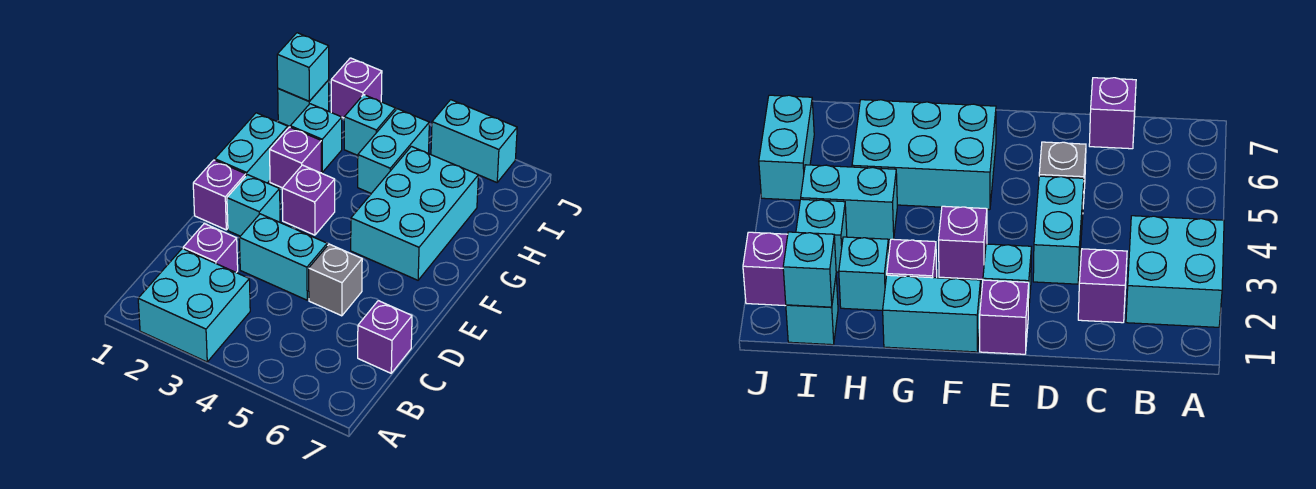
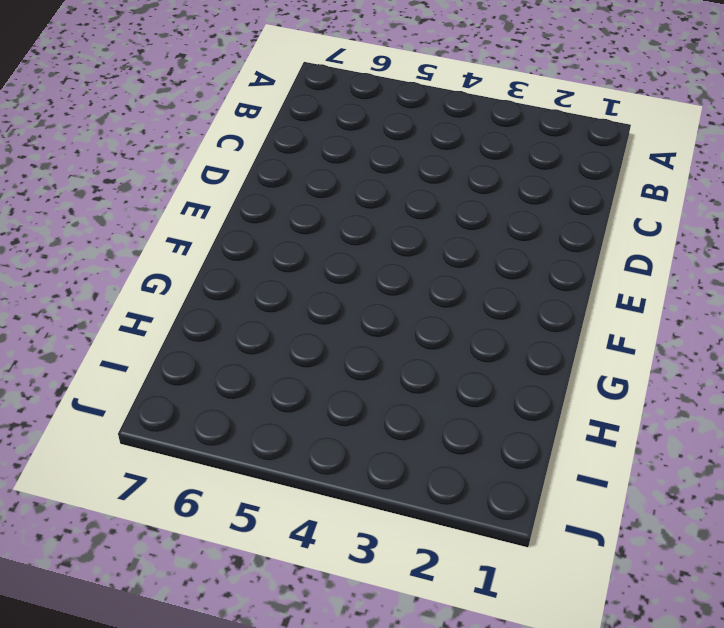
none -> cyan 2x2 brick [138,249,250,362]
none -> purple 1x1 brick [183,224,238,272]
none -> purple 1x1 brick [358,301,412,373]

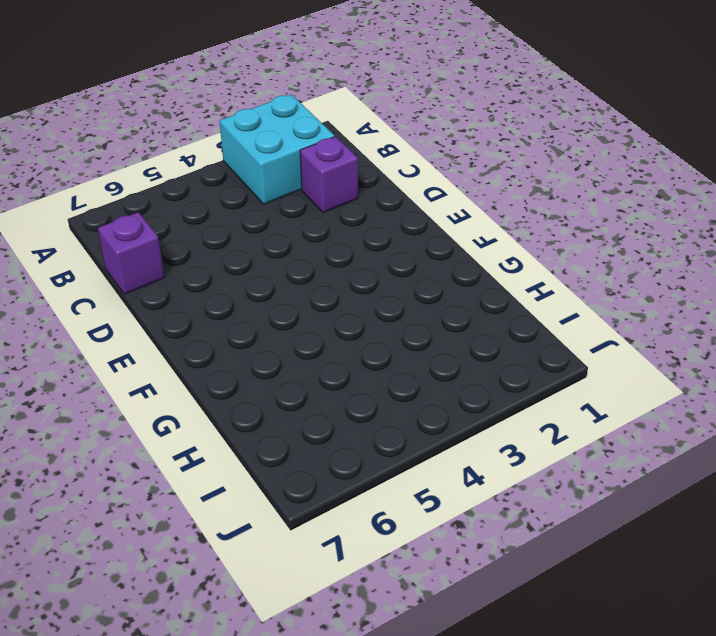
none -> cyan 1x2 brick [239,214,327,300]
none -> grey 1x1 brick [309,244,362,316]
none -> purple 1x1 brick [193,160,246,230]

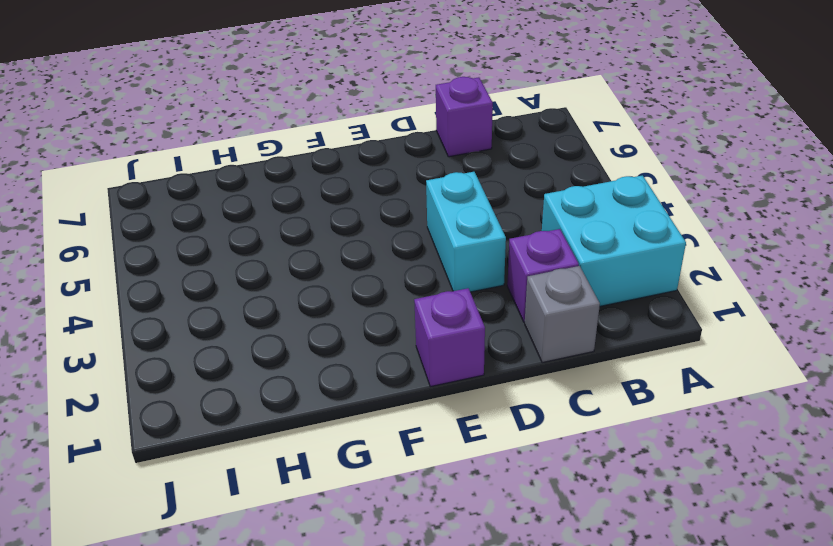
grey 1x1 brick [525,266,600,363] -> grey 1x1 brick moved to [309,244,362,316]
none -> cyan 1x1 brick [227,175,280,236]
none -> cyan 1x2 brick [215,113,288,183]
none -> purple 1x1 brick [282,165,335,235]

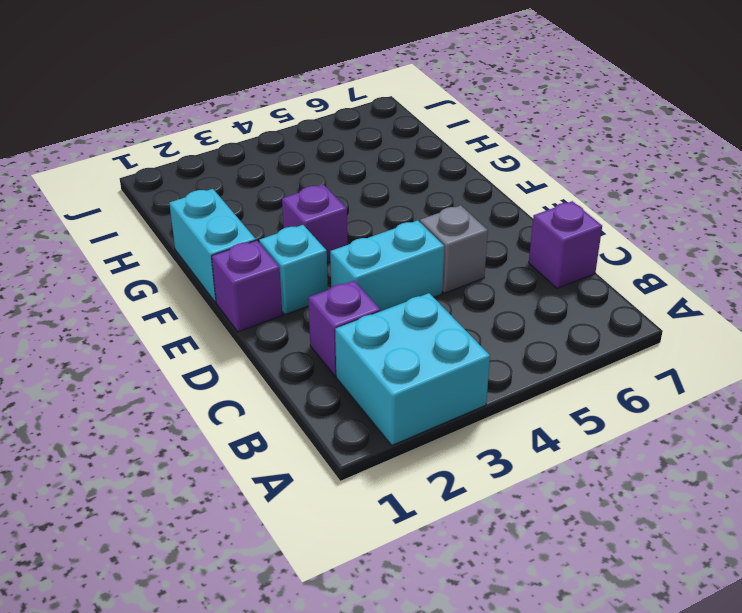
none -> cyan 2x3 brick [351,146,478,280]
none -> purple 1x1 brick [270,127,321,188]
none -> cyan 1x1 brick [290,104,342,172]

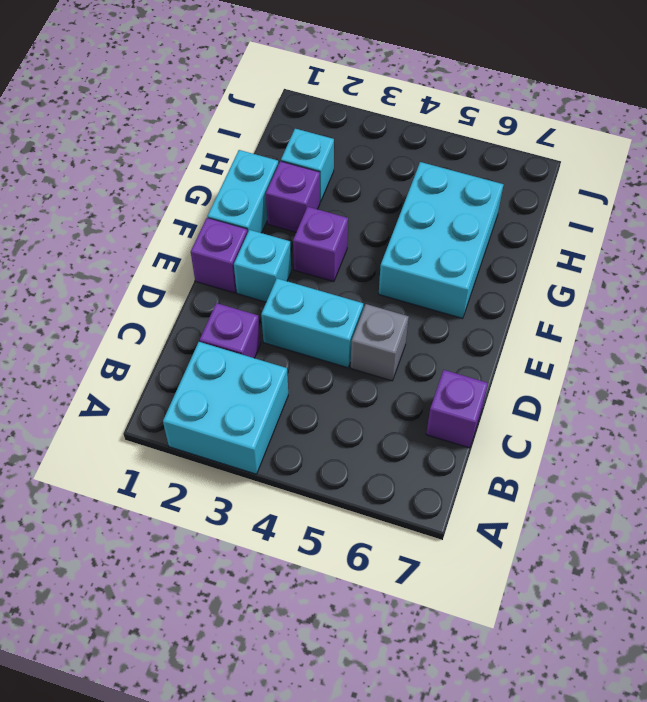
none -> cyan 1x2 brick [358,109,429,193]
none -> cyan 1x1 brick [278,80,329,126]
none -> cyan 1x1 brick [344,95,396,155]

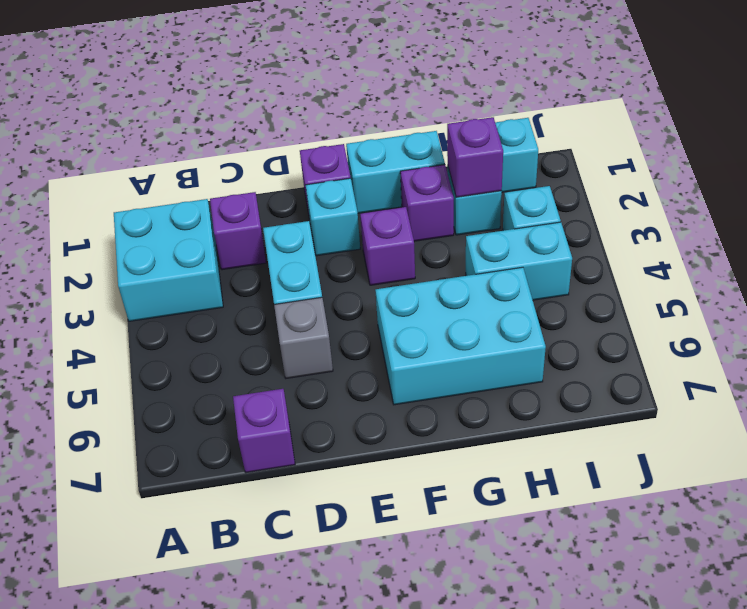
purple 1x1 brick [447,117,503,197] -> purple 1x1 brick moved to [331,58,382,118]
none -> cyan 1x2 brick [431,100,517,182]
none -> cyan 1x1 brick [277,33,329,101]

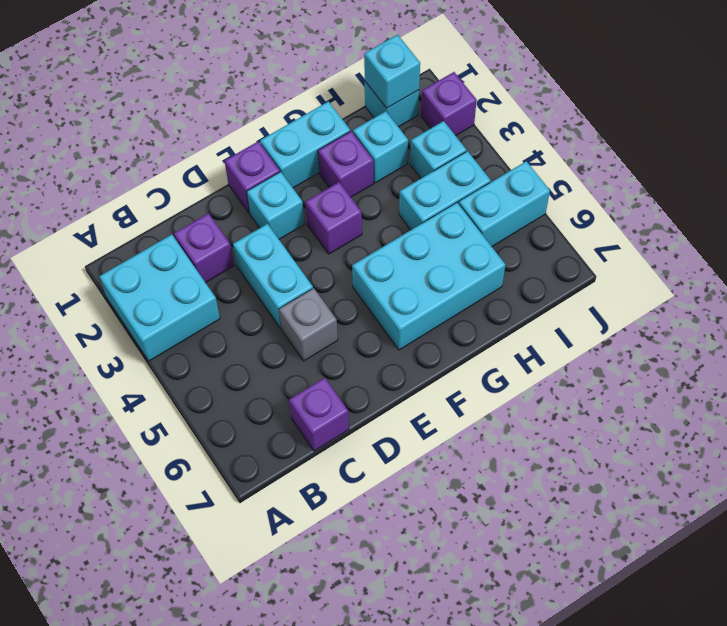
cyan 1x2 brick [459,161,550,246] -> cyan 1x2 brick turned to [431,100,517,182]

